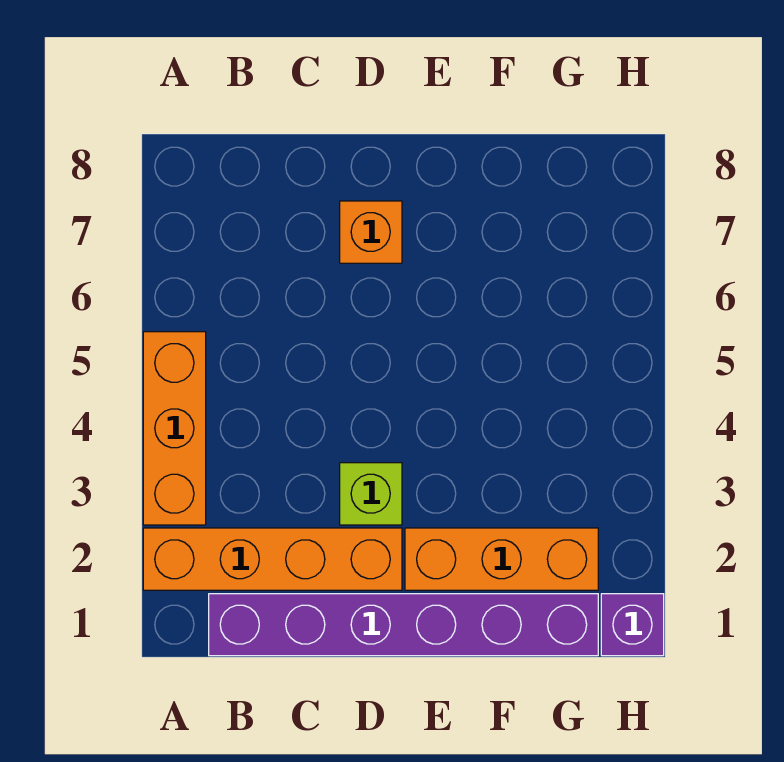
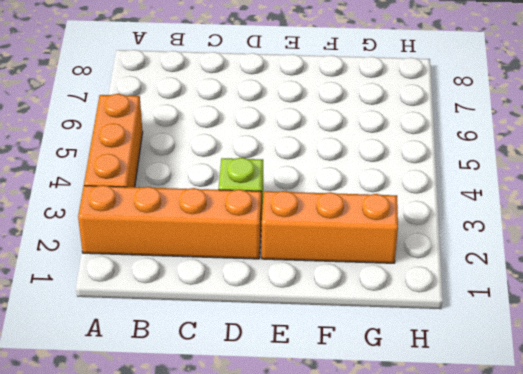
none -> purple 1x6 brick [209,594,598,656]
none -> orange 1x1 brick [340,201,402,263]

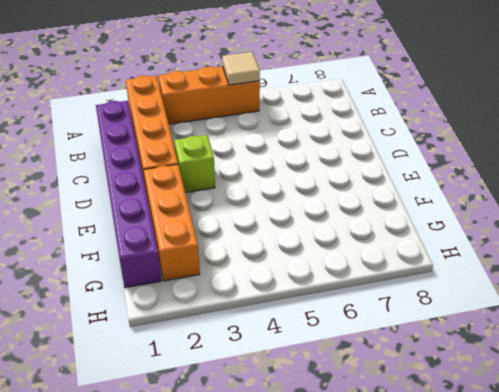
tan 1x1 tile [222,52,260,85] -> none
none -> orange 1x1 brick [340,201,402,263]
none -> purple 1x1 brick [601,594,664,656]

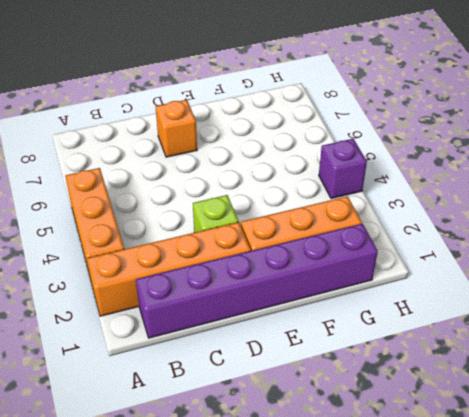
purple 1x1 brick [319,139,367,199] -> purple 1x1 brick moved to [601,594,664,656]

